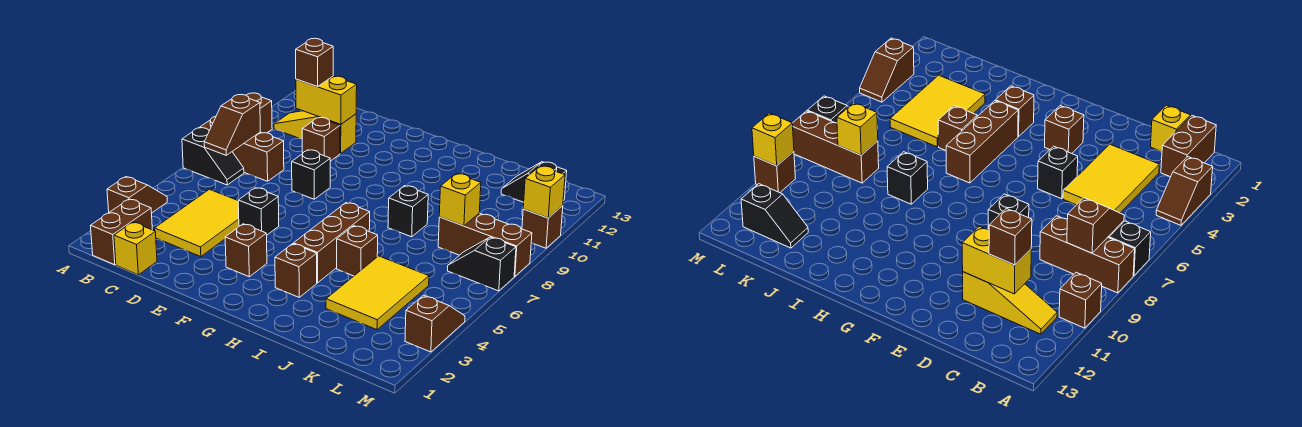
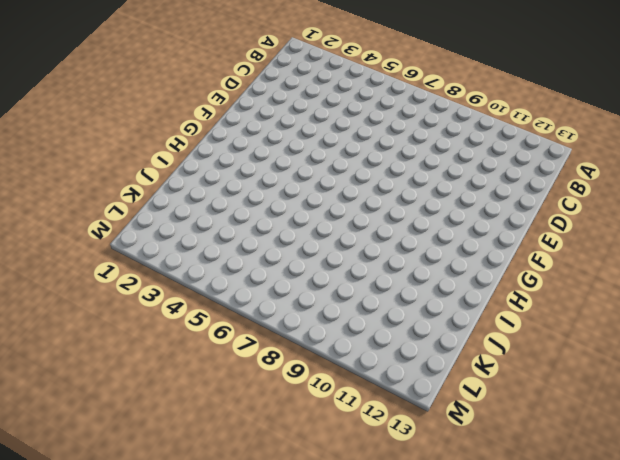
none -> brown 1x2 slope [107,177,167,213]
none -> black 1x2 slope [182,128,244,185]
none -> brown 1x3 brick [200,116,284,181]

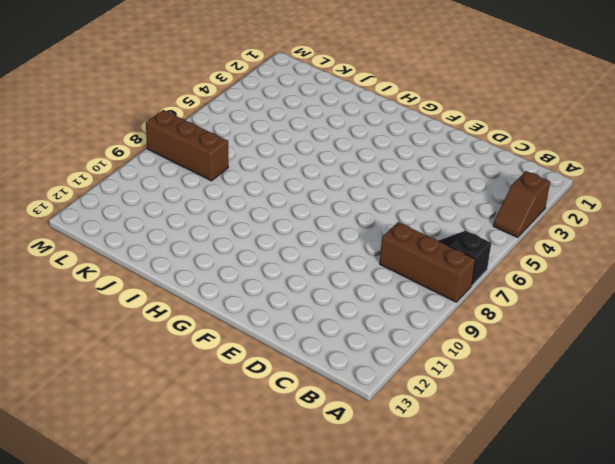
none -> brown 1x1 brick [246,93,272,133]
none -> brown 1x2 brick [91,199,152,265]
none -> yellow 1x3 slope [274,111,356,153]

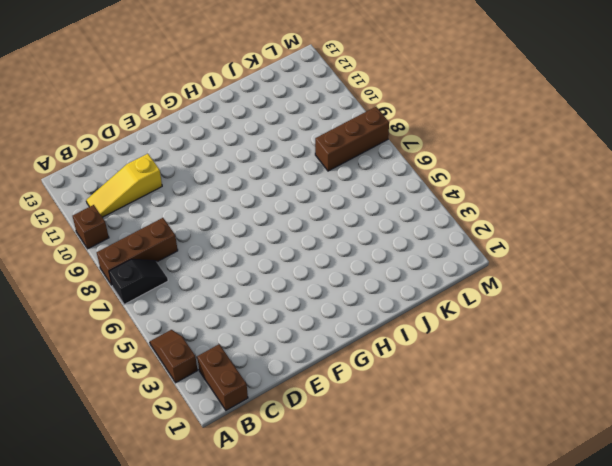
none -> yellow 1x1 brick [114,222,157,275]
none -> yellow 2x3 tile [154,189,239,257]
none -> brown 1x1 brick [302,117,340,161]

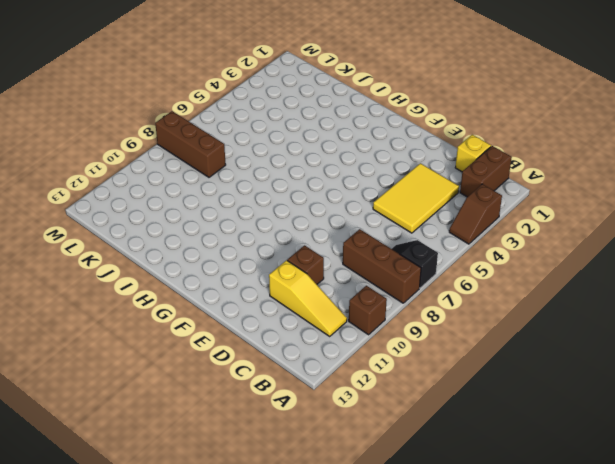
none -> black 1x1 brick [238,188,279,235]
none -> black 1x1 brick [292,150,330,199]
none -> brown 1x1 brick [225,224,267,277]

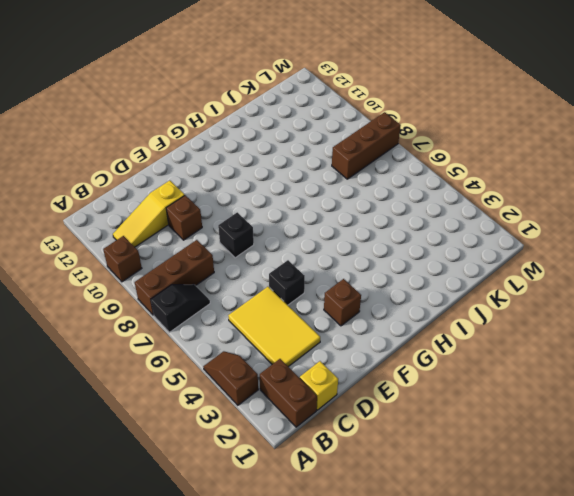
none -> brown 1x1 brick [275,244,317,297]
none -> brown 1x3 brick [293,203,370,283]
none -> brown 1x1 brick [337,226,378,276]

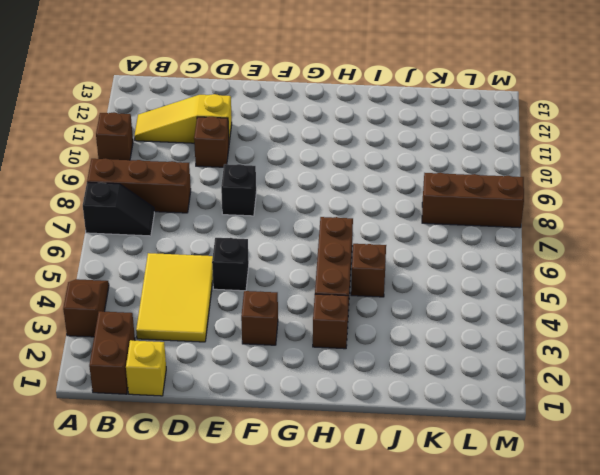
none -> black 1x1 brick [388,186,428,237]
none -> yellow 2x3 tile [326,256,429,330]
none -> black 1x2 slope [501,162,567,202]

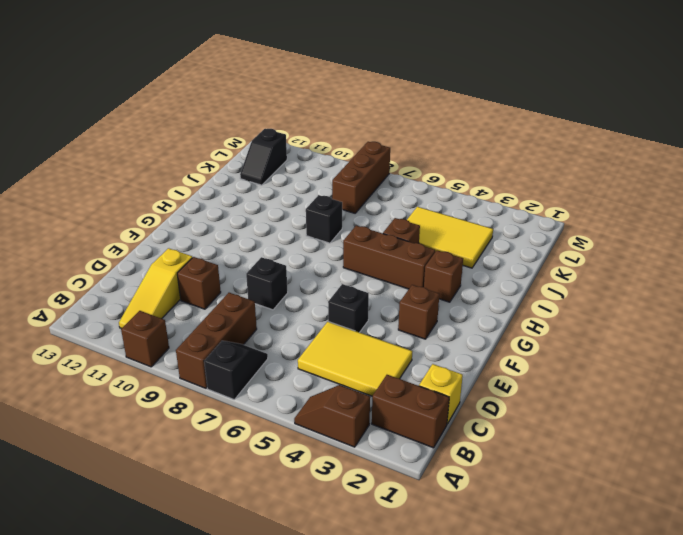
none -> black 1x2 slope [448,237,516,291]
none -> brown 1x2 slope [405,295,465,352]
none -> brown 1x1 brick [522,206,563,248]

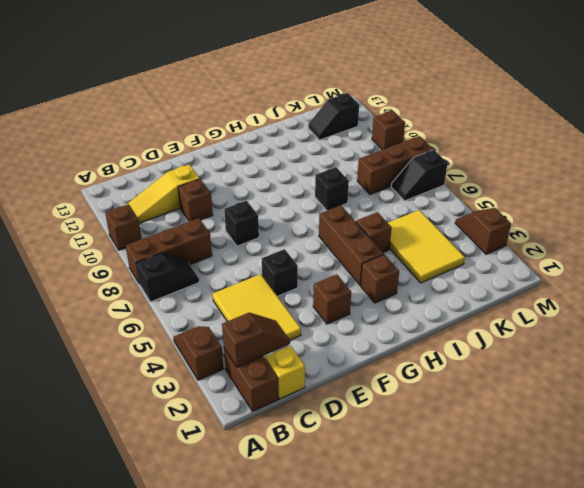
brown 1x2 slope [222,313,290,367] -> brown 1x2 slope turned to [204,94,260,155]
none -> yellow 1x2 brick [296,76,357,124]
none -> yellow 1x1 brick [439,174,481,226]
none -> yellow 1x1 brick [523,166,565,218]

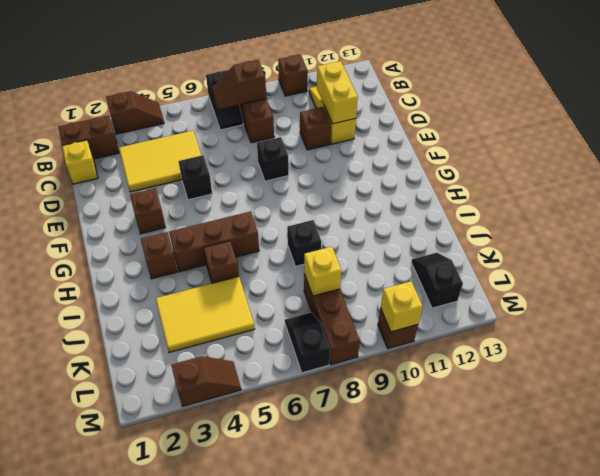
none -> brown 1x1 brick [296,38,333,87]

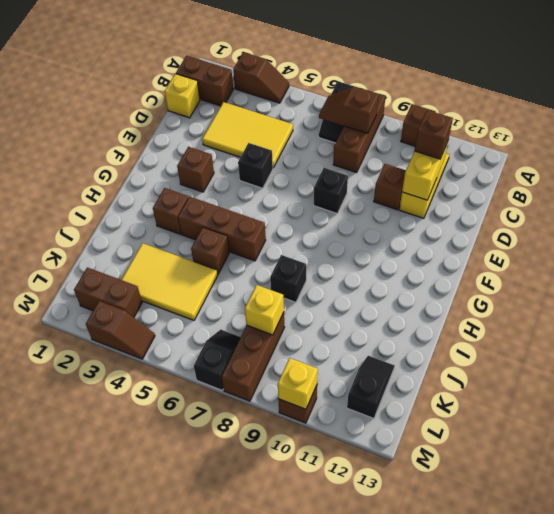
brown 1x2 brick [74,267,142,317] -> none

